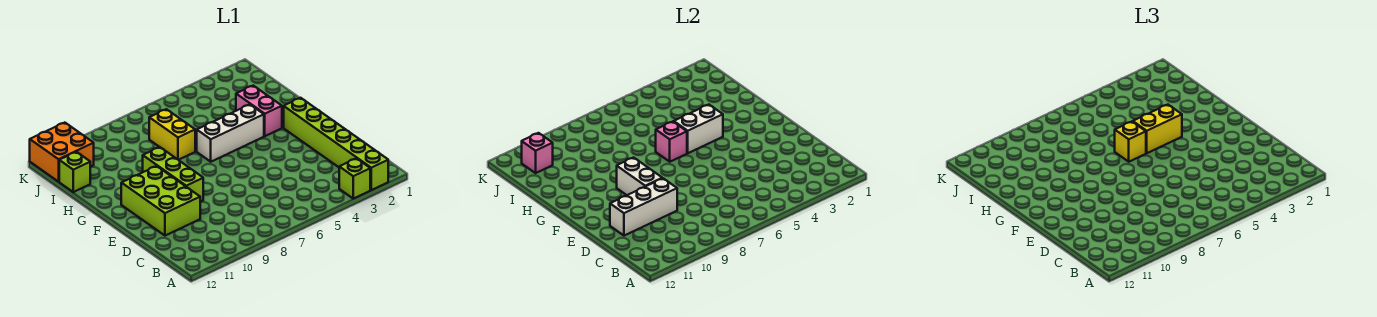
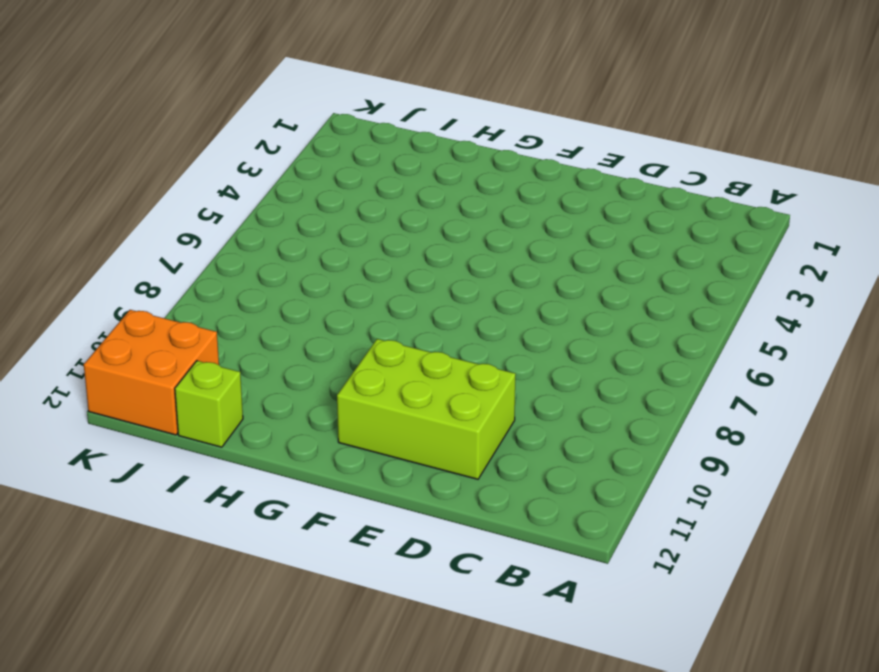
none -> lime 1x6 brick [284,98,388,190]
none -> lime 1x1 brick [339,158,370,199]
none -> lime 1x3 brick [143,147,203,202]

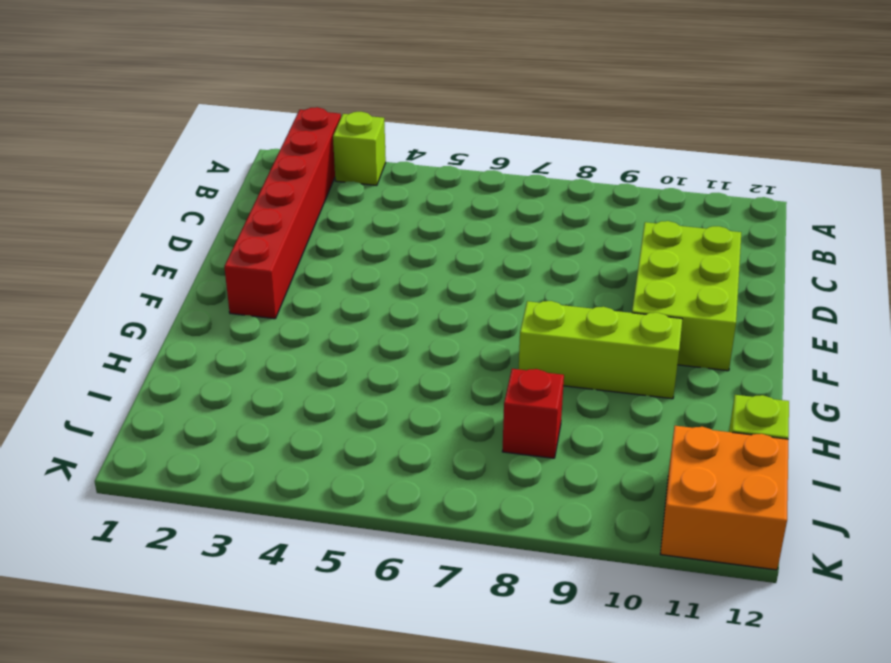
red 1x6 brick [224,107,341,319] -> lime 1x6 brick [284,98,388,190]
lime 1x3 brick [519,301,682,399] -> lime 1x3 brick turned to [143,147,203,202]
red 1x1 brick [502,369,564,458] -> none
none -> pink 1x2 brick [236,86,282,136]
none -> white 1x3 brick [197,105,264,162]
none -> yellow 1x2 brick [149,109,195,160]

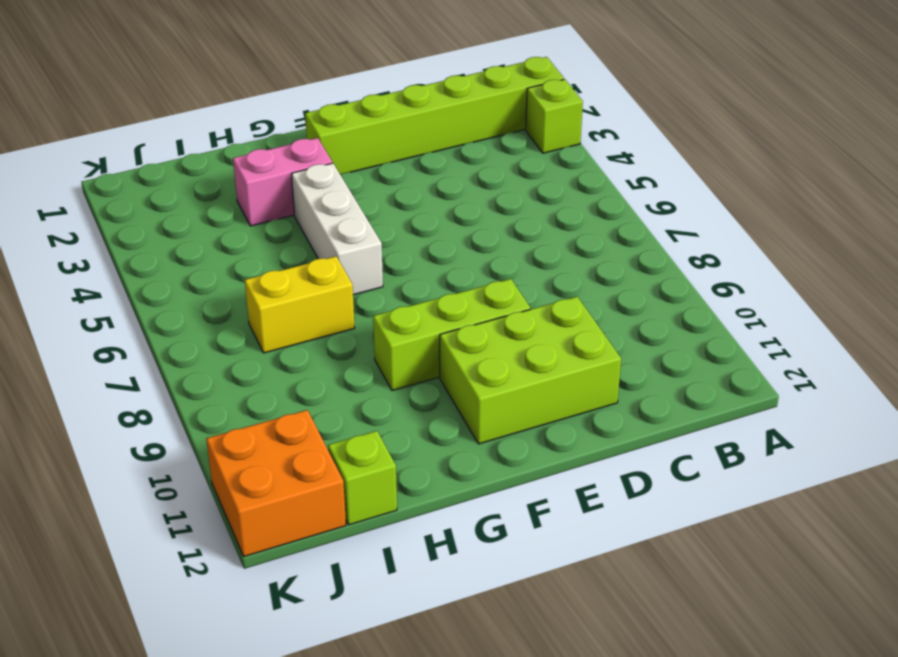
none -> white 1x3 brick [610,178,677,236]
none -> white 1x2 brick [617,158,662,195]
none -> white 1x2 brick [674,105,723,153]

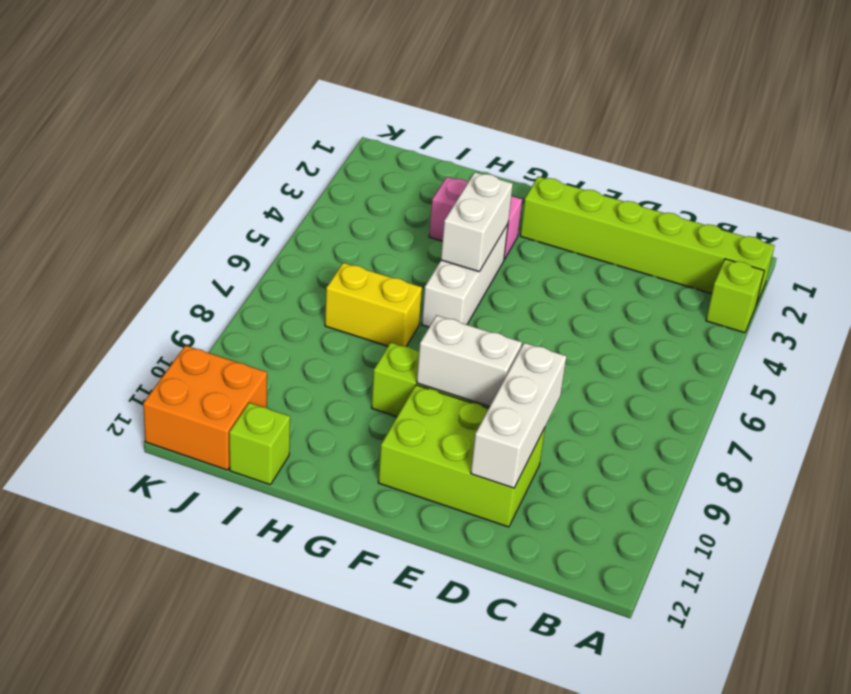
none -> pink 1x1 brick [656,122,687,162]
none -> pink 1x1 brick [522,133,553,173]
none -> yellow 1x2 brick [1133,105,1182,153]

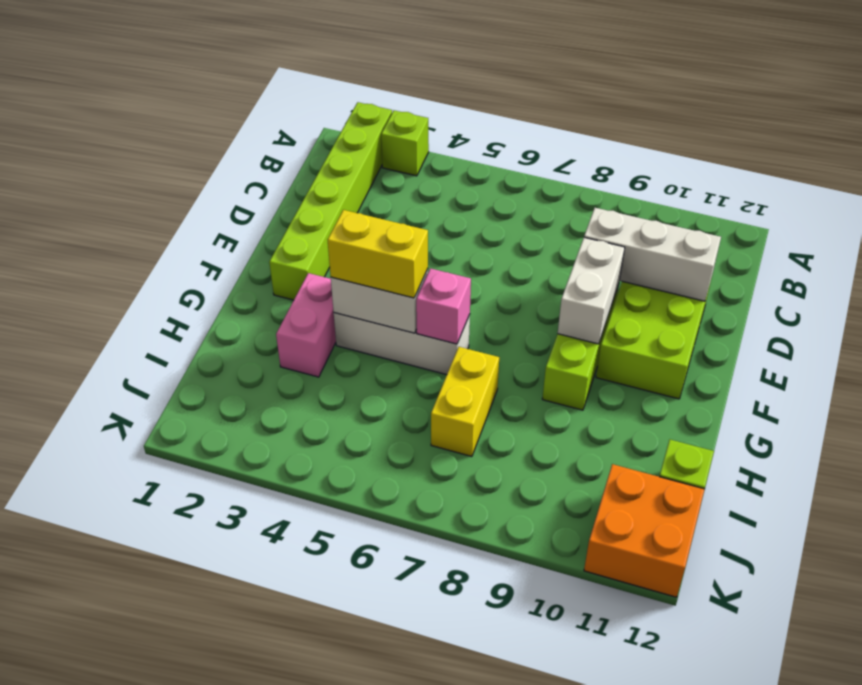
none -> pink 1x1 brick [522,133,553,173]
none -> yellow 1x1 brick [1115,122,1146,162]

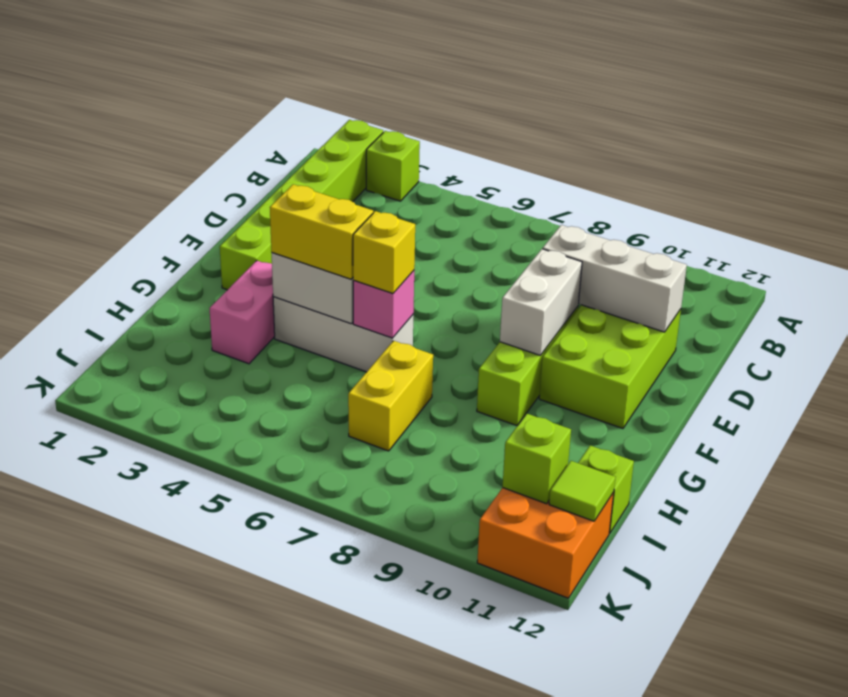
lime 1x1 brick [503,414,571,504] -> pink 1x1 brick [522,133,553,173]
lime 1x1 tile [549,461,616,521] -> none

